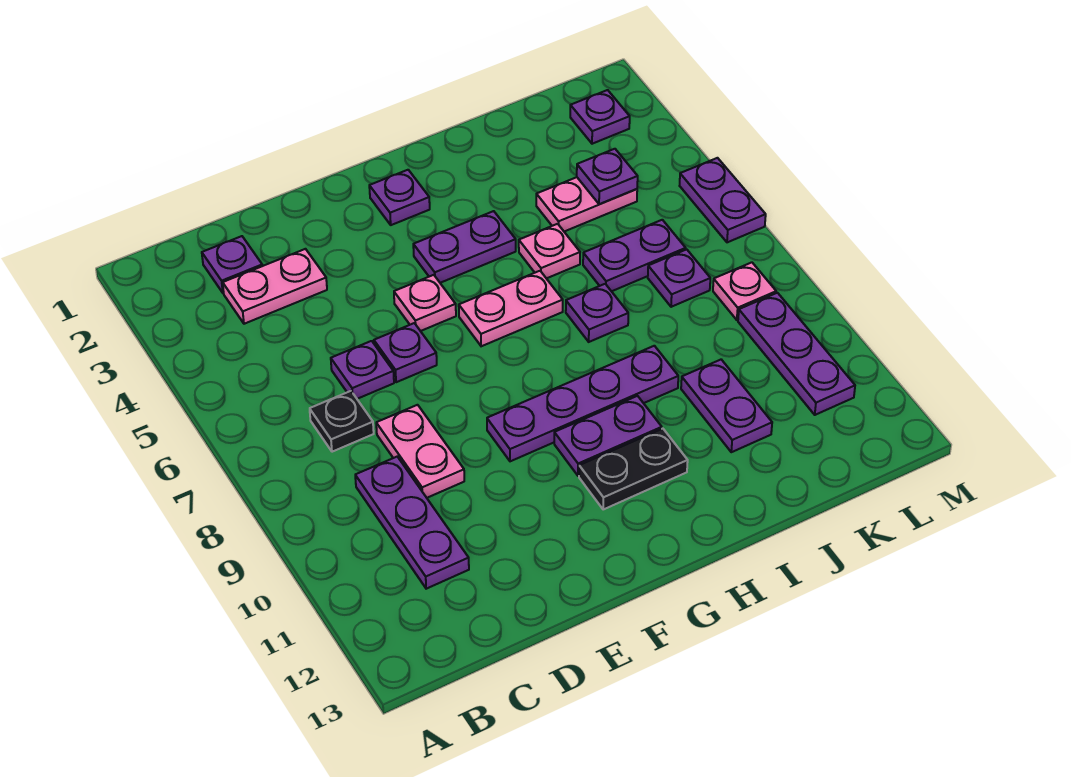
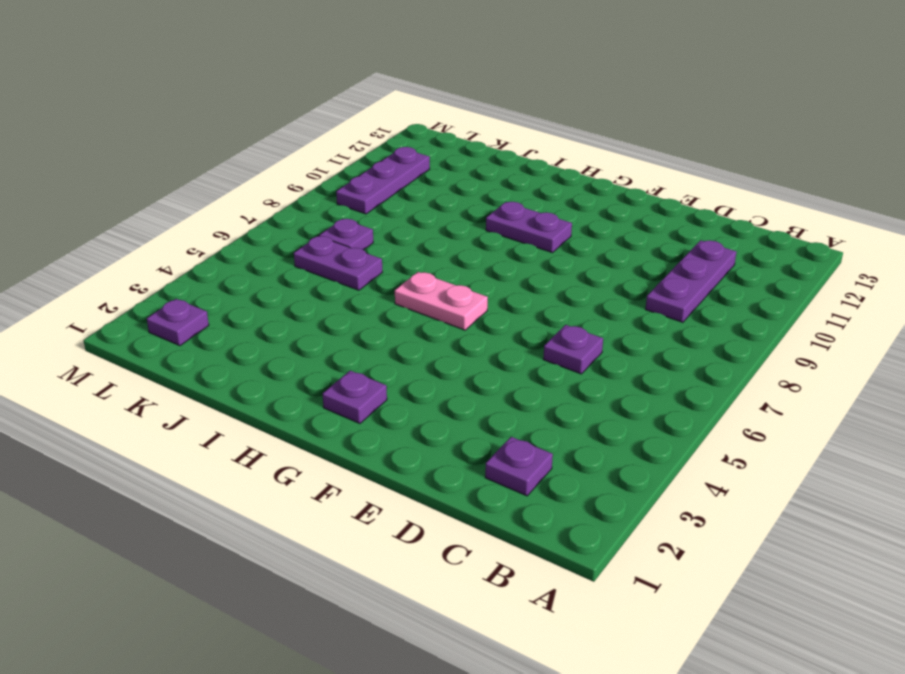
none -> pink 1x2 plate [223,249,327,324]
none -> black 1x1 plate [310,391,374,452]
none -> pink 1x2 plate [376,405,464,498]

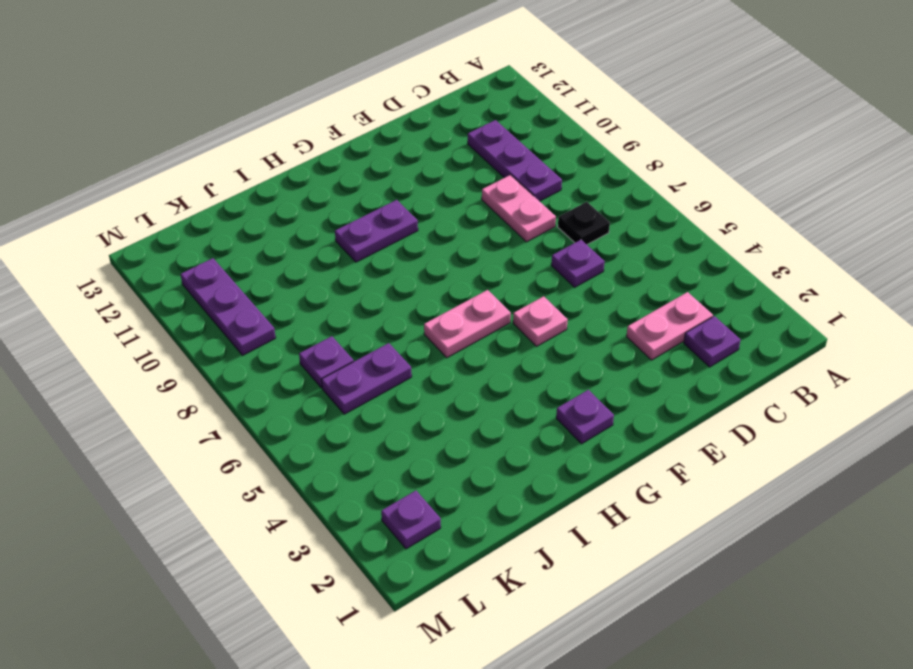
none -> purple 1x1 plate [374,323,437,382]
none -> purple 1x4 plate [487,346,678,461]
none -> purple 1x2 plate [413,211,516,283]

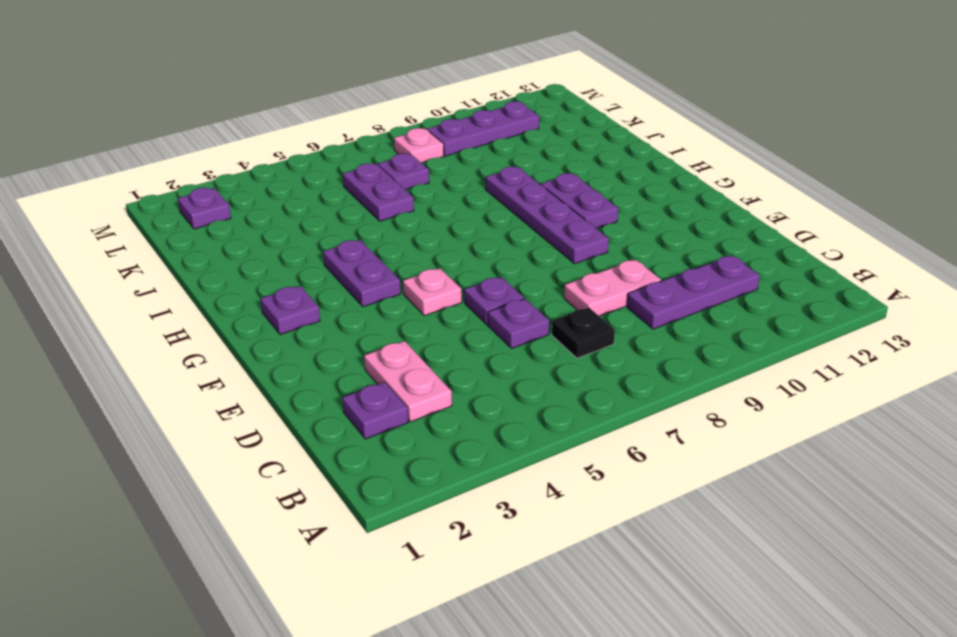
none -> pink 1x2 plate [459,271,563,346]
none -> black 1x2 plate [579,429,688,510]
none -> pink 1x1 plate [519,224,580,279]

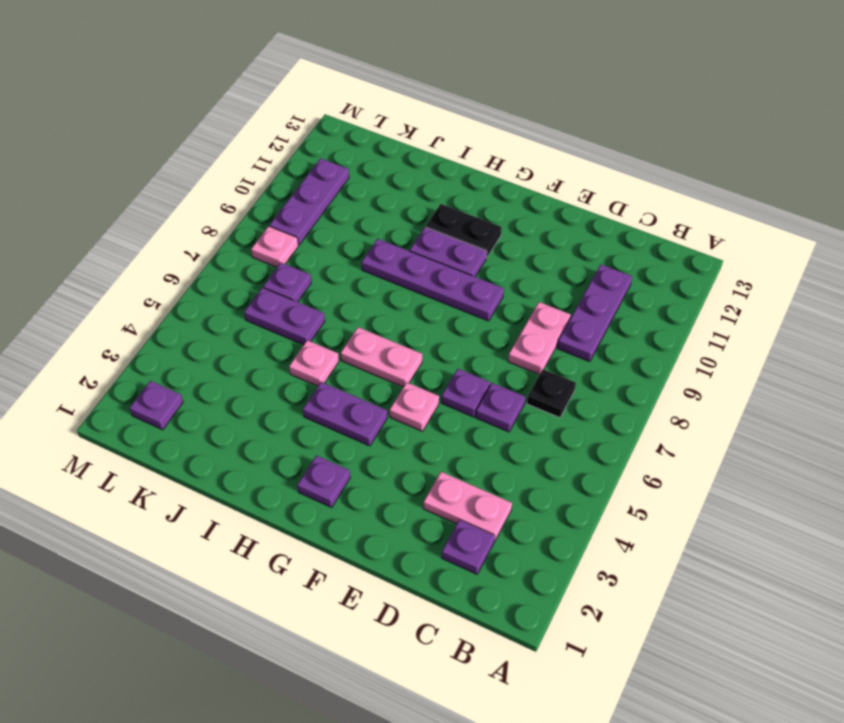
none -> purple 1x1 plate [566,284,628,342]
none -> pink 1x2 plate [536,177,637,232]
none -> purple 1x2 plate [681,360,772,452]

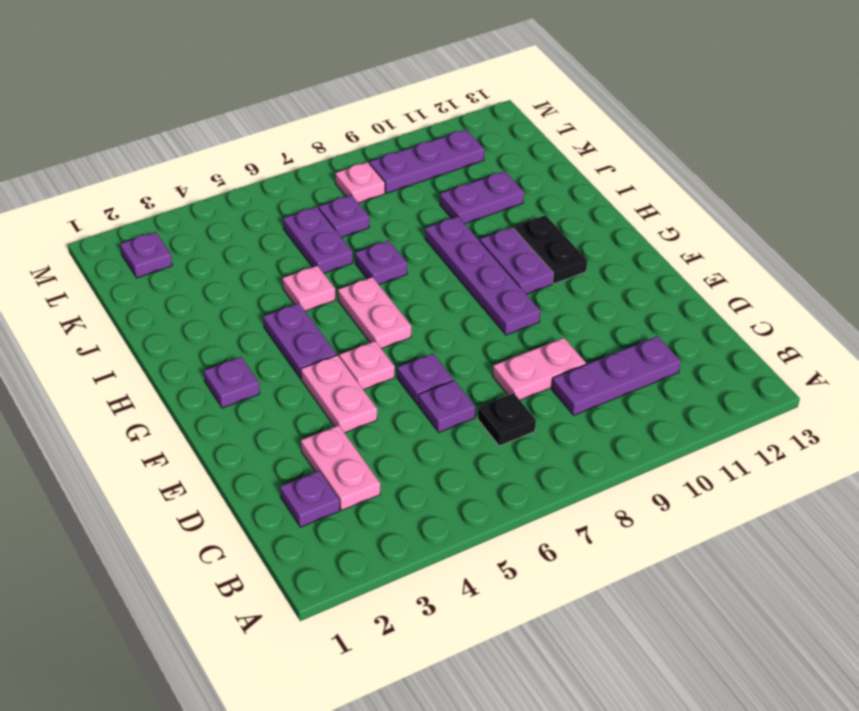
pink 1x2 plate [301,355,377,433] -> pink 1x2 plate moved to [536,177,637,232]
none -> purple 1x2 plate [680,158,766,242]
none -> purple 1x1 plate [577,149,638,204]

